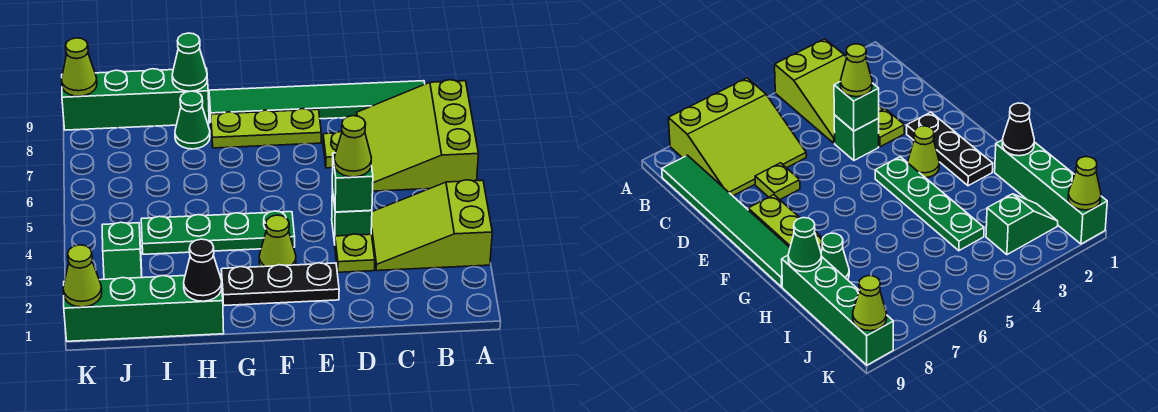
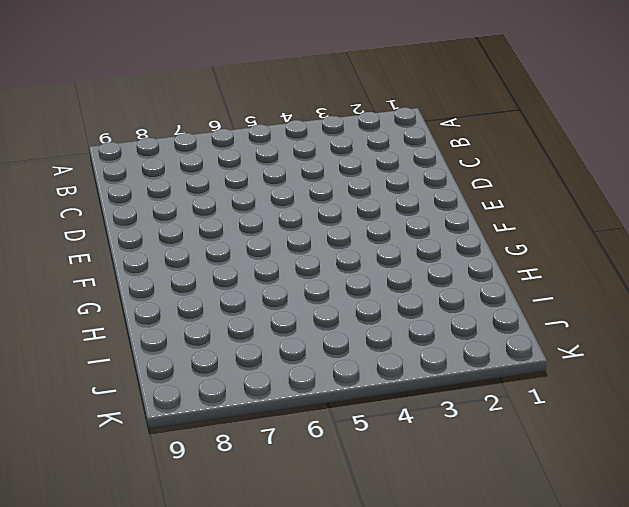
none -> lime 2x3 slope [371,180,492,271]
none -> lime 3x3 slope [357,80,478,191]
none -> green 1x6 tile [209,81,425,119]

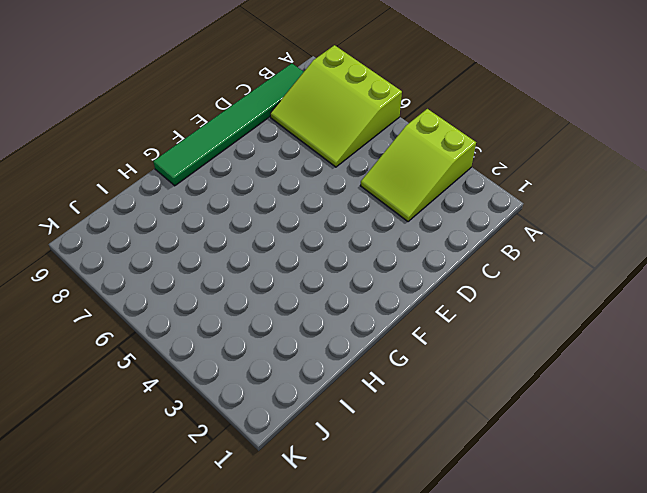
none -> lime 1x1 plate [335,234,375,272]
none -> green 1x1 brick [332,189,372,244]
none -> lime 1x1 plate [323,131,342,168]

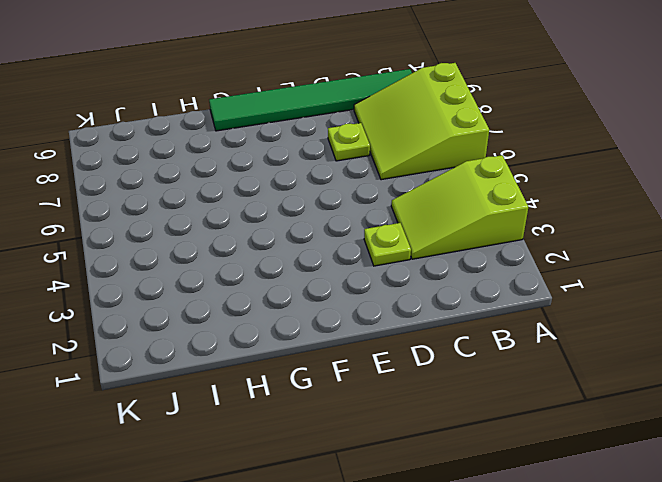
none -> green 1x1 brick [332,189,372,244]
none -> black 1x3 plate [221,263,339,306]
none -> lime 1x3 plate [211,109,321,148]

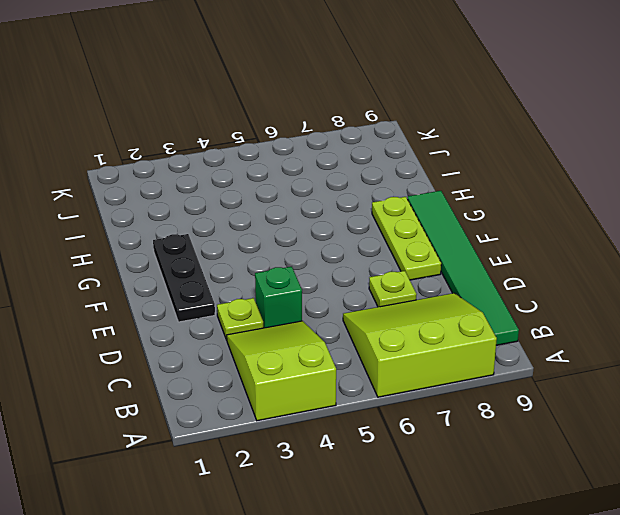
none -> lime 1x1 cone [259,215,296,267]
none -> green 1x4 plate [141,211,295,254]
none -> green 1x4 brick [64,274,224,341]

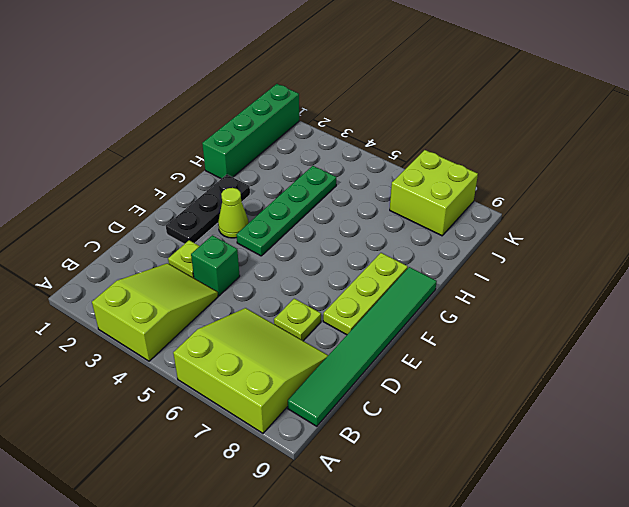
lime 2x2 brick [390,150,478,236] -> none
none -> green 1x1 cone [175,91,210,149]
none -> green 1x4 brick [62,68,209,130]
none -> green 1x2 slope [102,222,142,279]

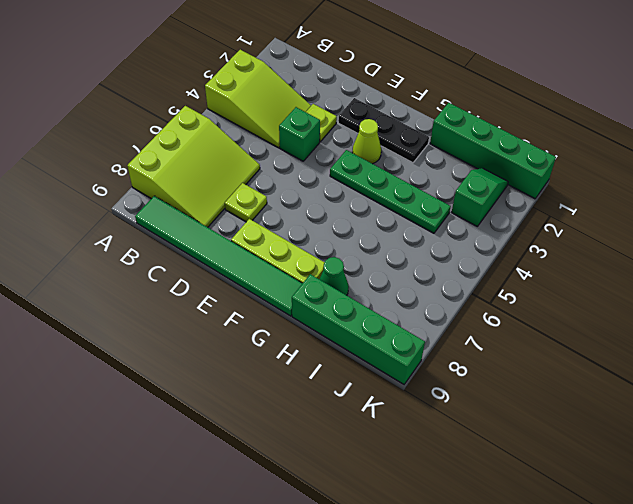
none -> green 1x1 brick [332,153,373,212]
none -> black 1x1 cone [184,239,222,301]
none -> green 1x1 cone [172,33,207,91]

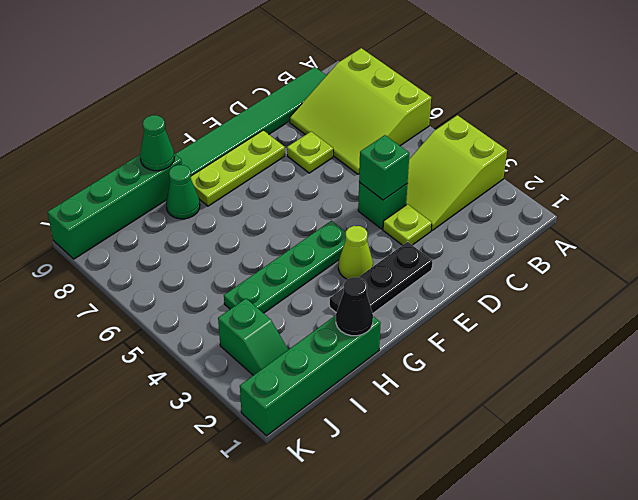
none -> lime 1x1 cone [63,245,102,307]
none -> lime 1x1 cone [62,38,97,96]
none -> lime 1x1 cone [334,116,371,177]

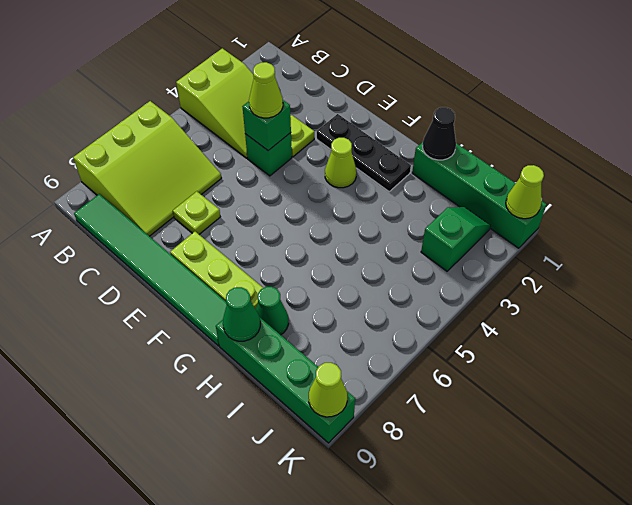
none -> green 1x4 plate [141,211,295,254]

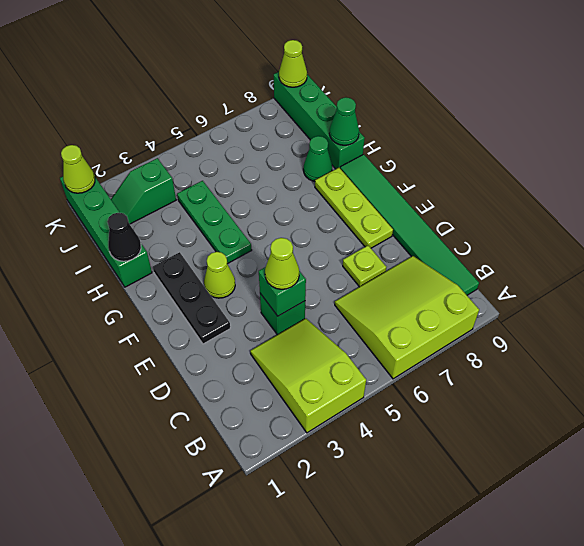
green 1x3 plate [177,181,252,264] -> green 1x4 plate [141,211,295,254]
none -> lime 1x1 plate [335,234,375,272]

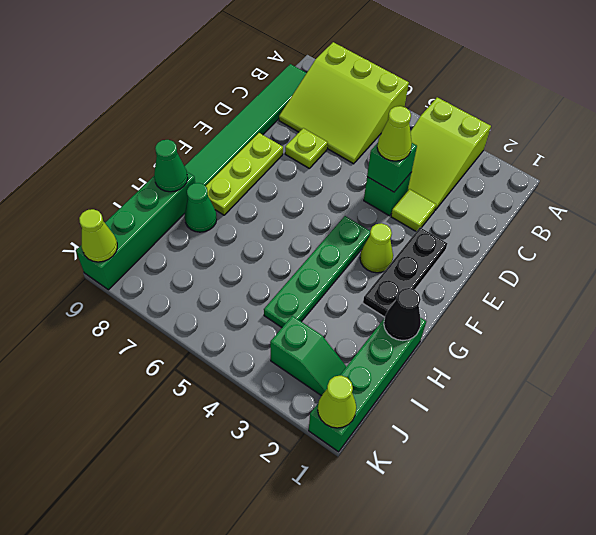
lime 1x1 tile [391,189,436,231] -> lime 1x1 plate [335,234,375,272]

